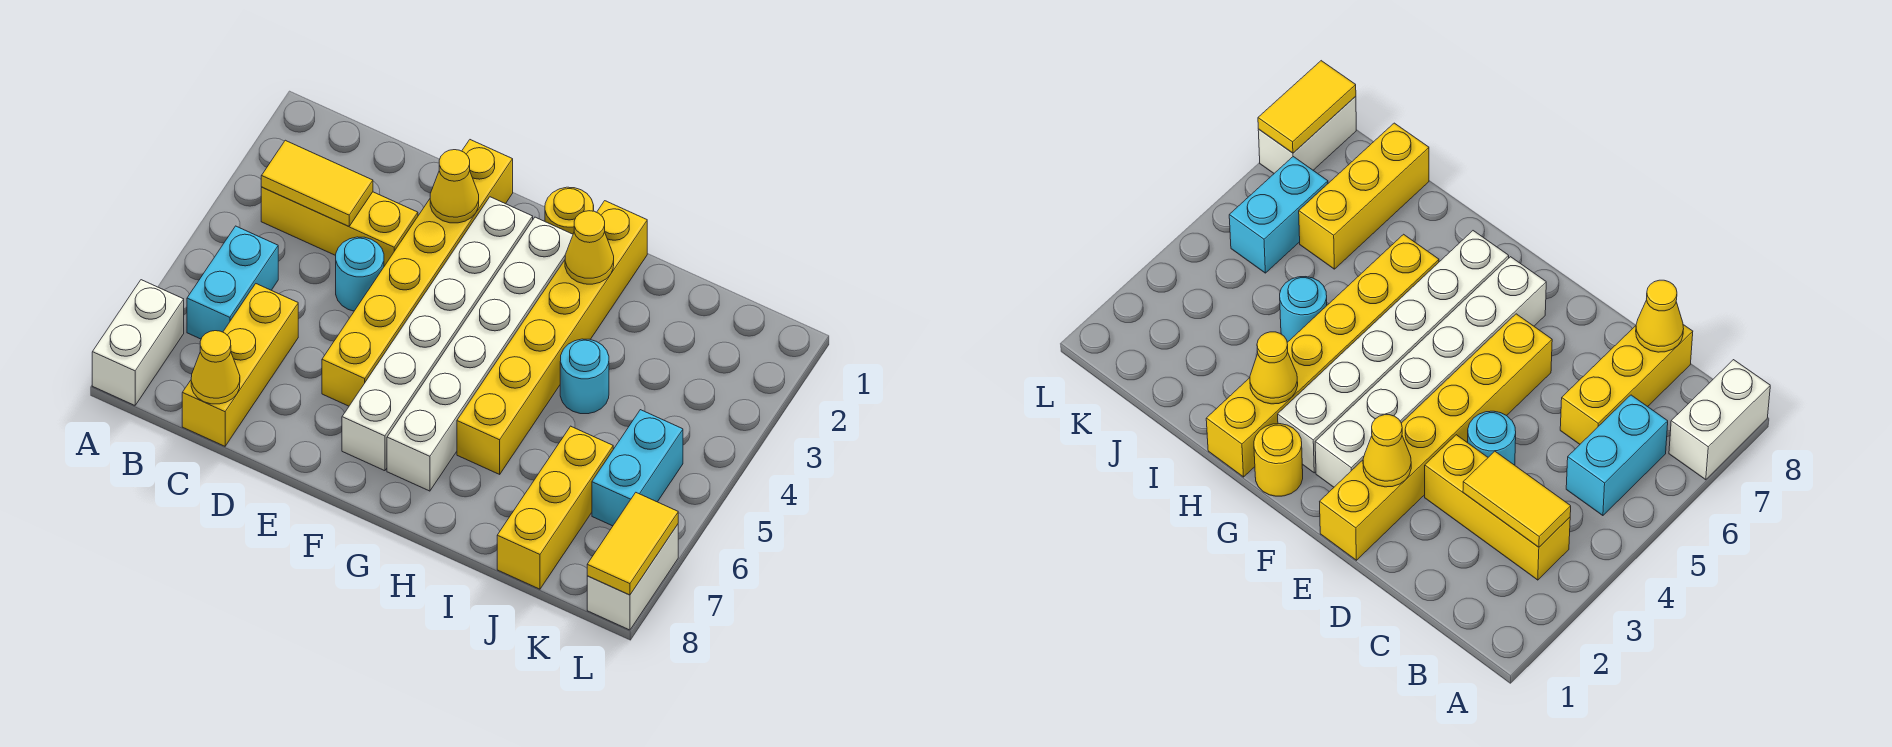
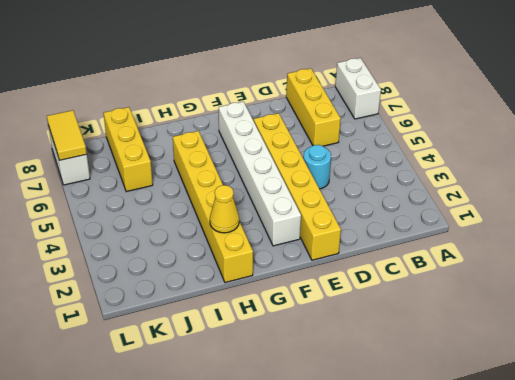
none -> yellow 1x3 brick [261,187,418,266]
none -> cyan 1x2 brick [187,226,278,339]
none -> yellow 1x1 round brick [545,187,594,234]

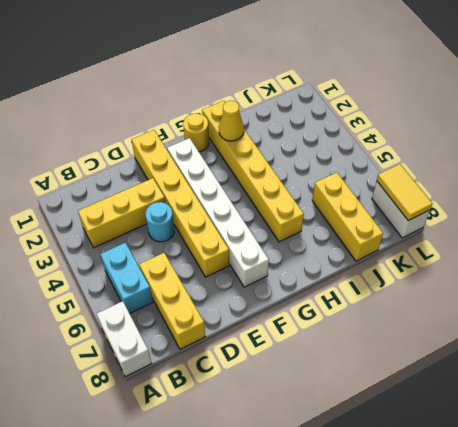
none -> white 1x6 brick [387,217,573,491]
none -> cyan 1x1 round brick [560,339,609,414]
none -> cyan 1x2 brick [592,410,683,526]

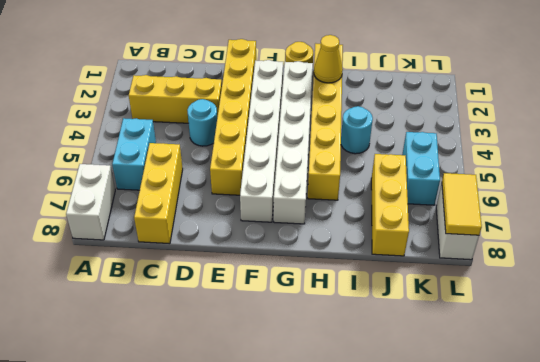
none -> yellow 1x2 tile [261,140,373,226]
none -> yellow 1x1 cone [191,331,240,404]
none -> yellow 1x1 cone [430,150,479,223]

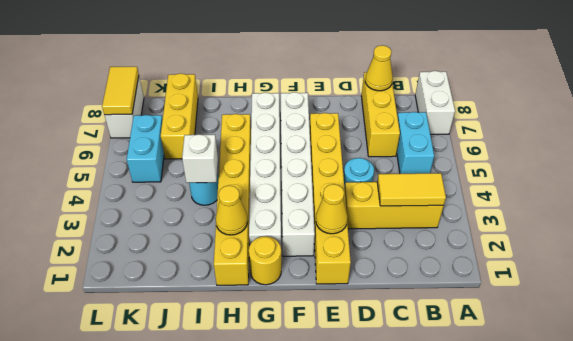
white 1x1 brick [182,134,218,183] -> none

